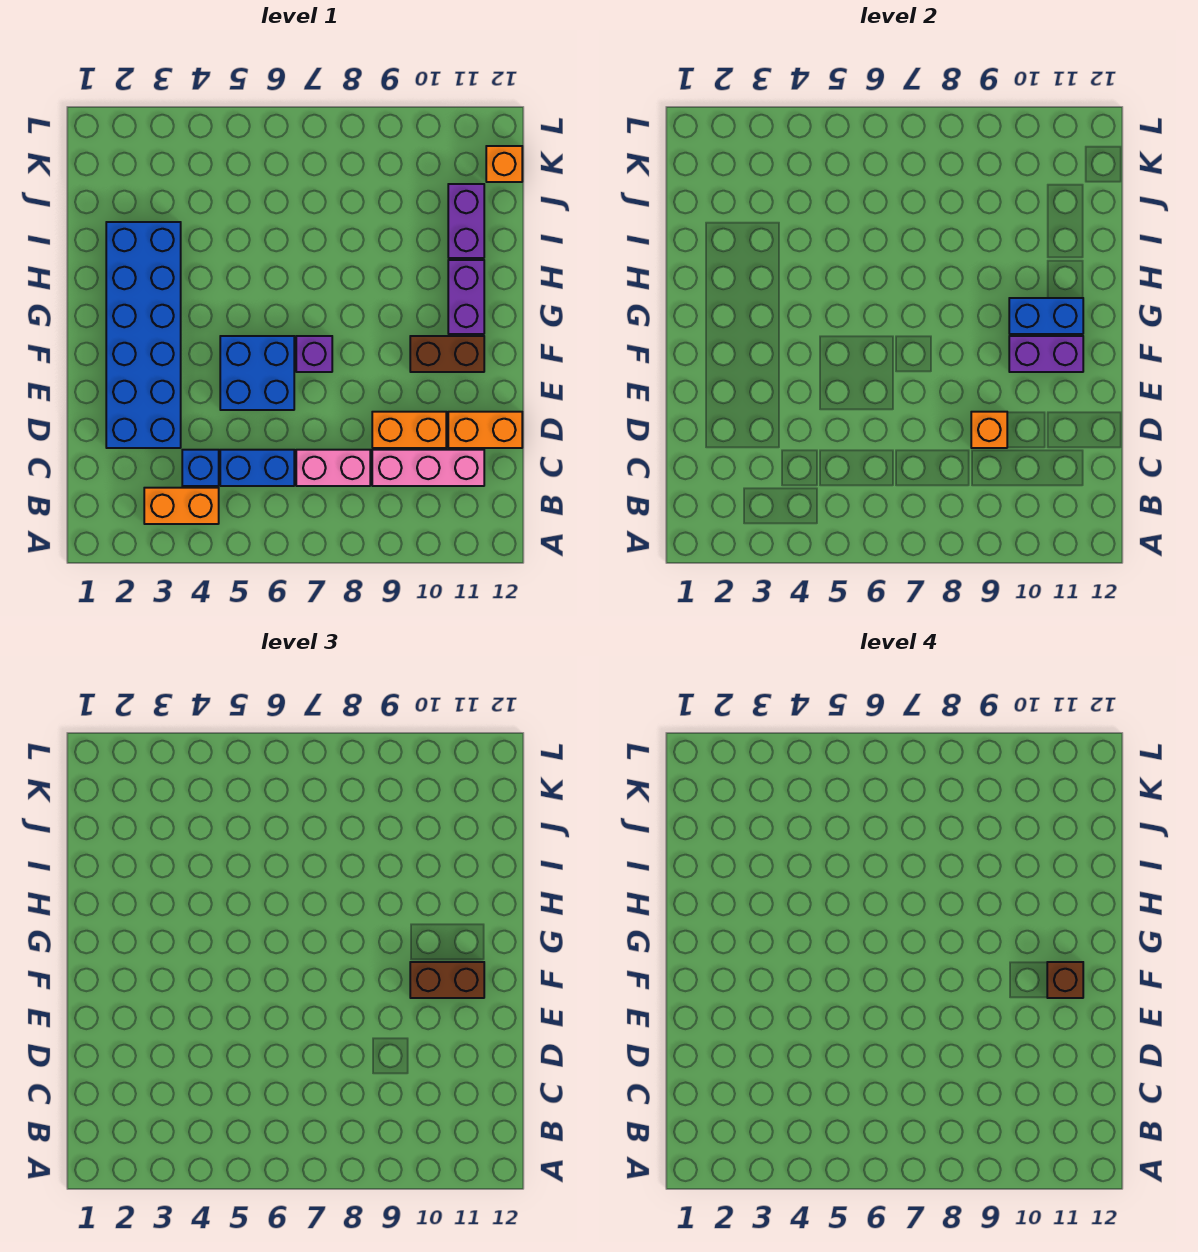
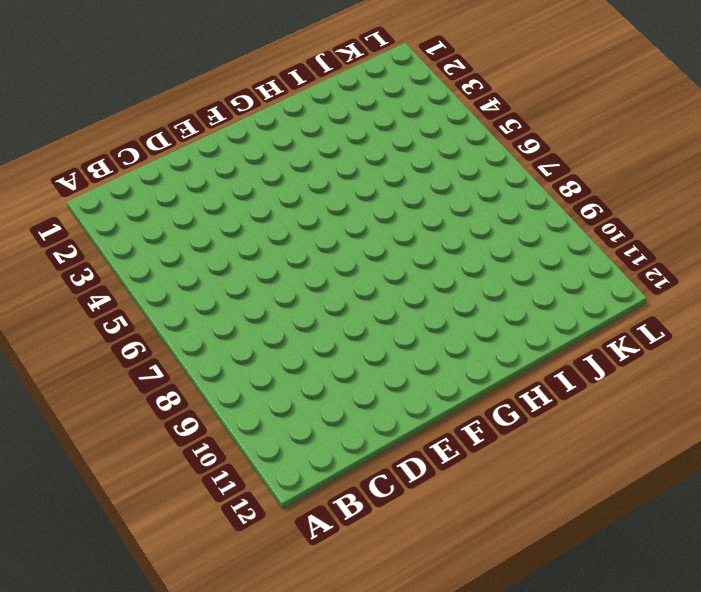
none -> orange 1x2 brick [144,488,219,524]
none -> blue 1x1 brick [182,450,219,486]
none -> blue 1x2 brick [220,450,294,486]

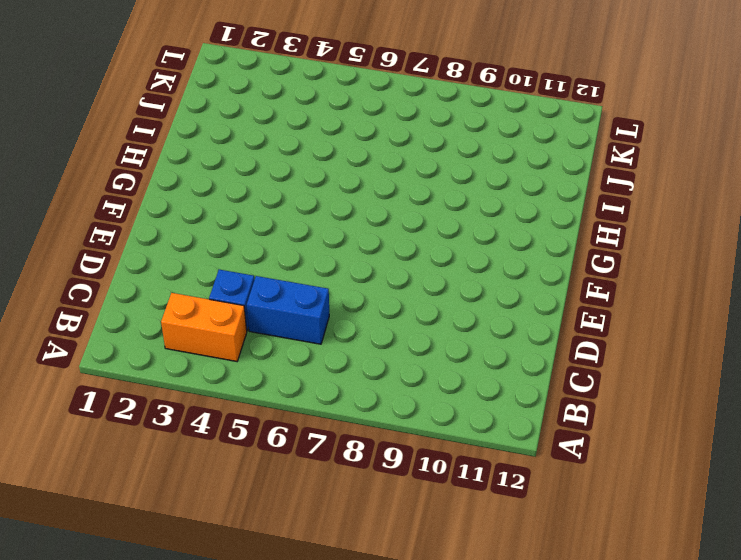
none -> pink 1x2 brick [296,450,370,486]
none -> pink 1x3 brick [372,450,484,486]
none -> blue 2x6 brick [106,222,181,448]

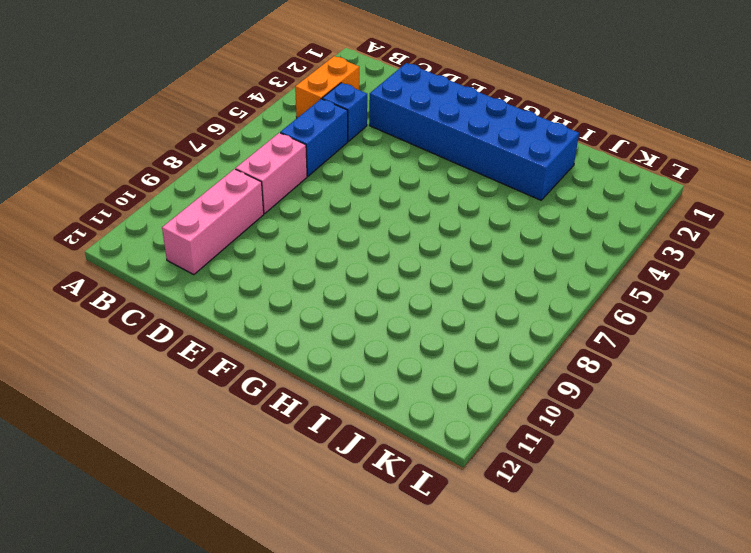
none -> orange 1x2 brick [372,412,446,448]
none -> orange 1x2 brick [448,412,522,448]
none -> blue 2x2 brick [220,336,294,410]

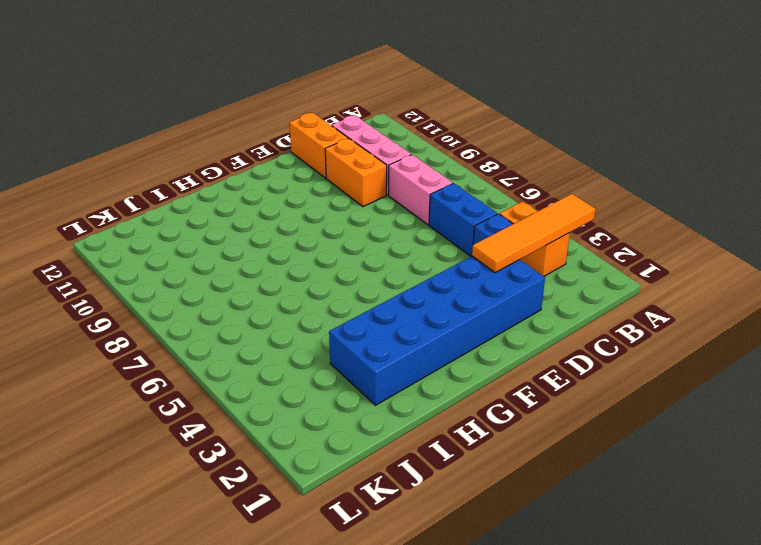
orange 1x4 tile [472,194,595,273] -> none
none -> blue 2x2 brick [220,336,294,410]
none -> purple 1x1 brick [296,336,332,372]
none -> brown 1x2 brick [410,336,484,372]

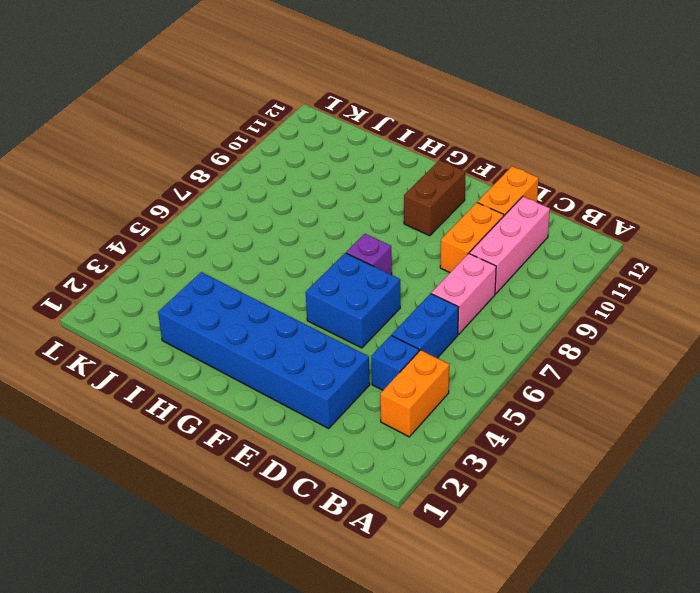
none -> purple 1x2 brick [448,260,484,334]
none -> purple 1x2 brick [448,184,484,258]
none -> orange 1x1 brick [486,146,522,182]

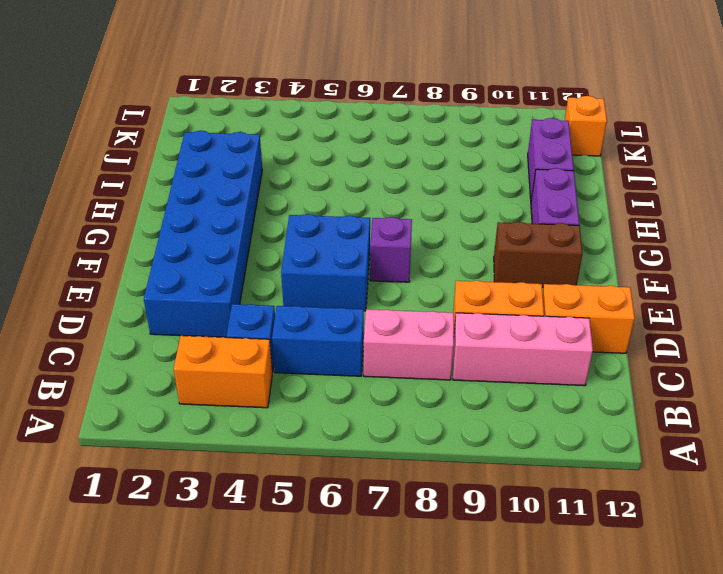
none -> orange 1x1 brick [971,412,1007,448]
none -> purple 1x2 brick [1009,336,1083,372]
none -> blue 1x2 brick [1009,298,1083,334]

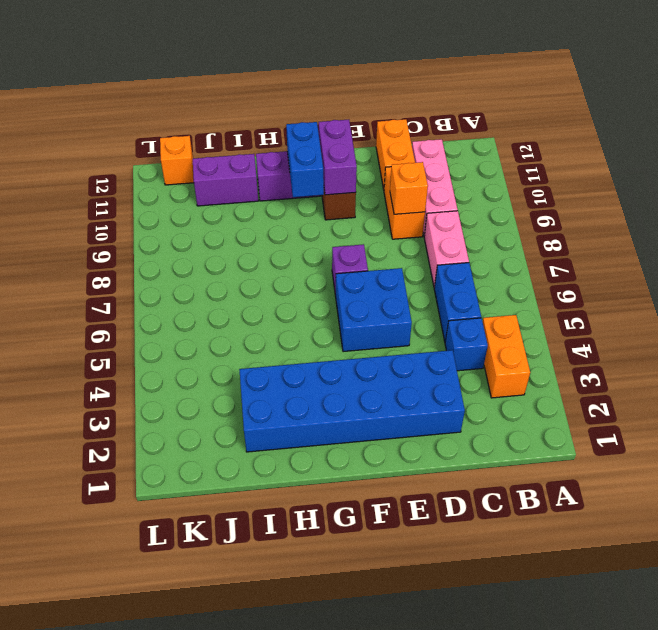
none -> brown 1x2 brick [410,962,484,998]
none -> brown 1x1 brick [1047,962,1083,998]

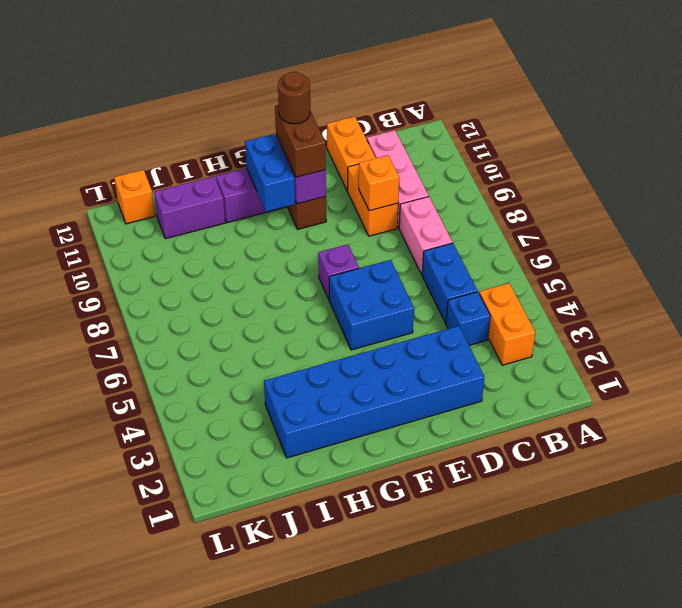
brown 1x1 round brick [278,72,310,124] -> brown 1x1 brick [1047,962,1083,998]

